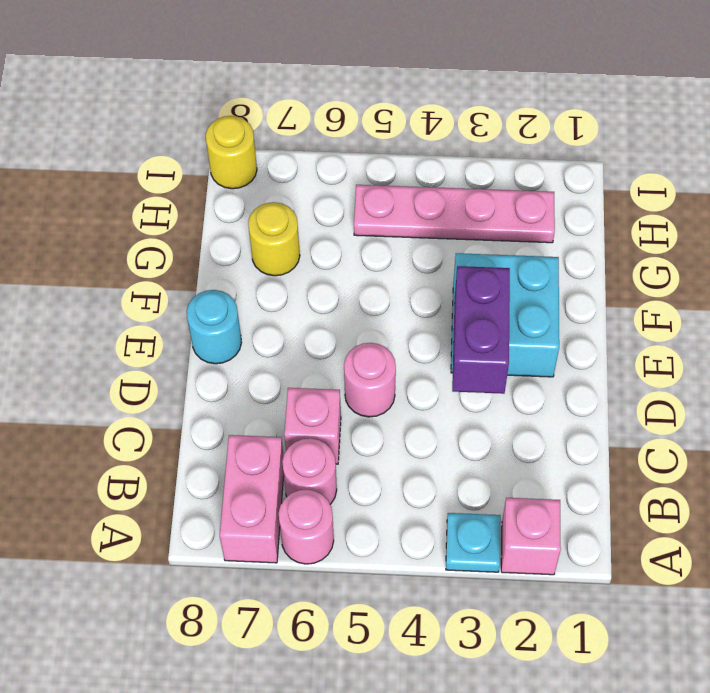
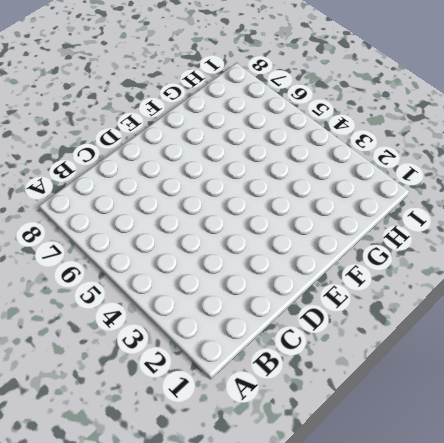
none -> pink 1x1 brick [501,498,561,575]
none -> cyan 1x1 plate [446,513,501,572]
none -> pink 1x1 round brick [279,489,334,564]

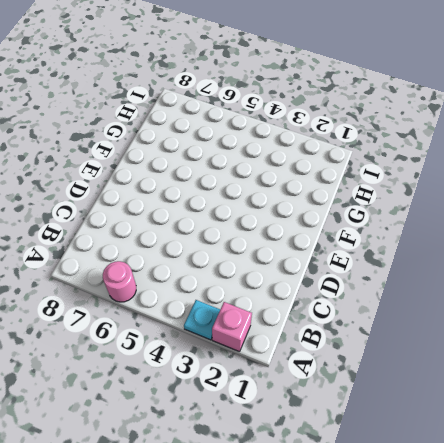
none -> pink 1x2 brick [220,435,284,563]
none -> pink 1x1 round brick [282,438,337,504]
none -> pink 1x1 brick [284,388,341,464]

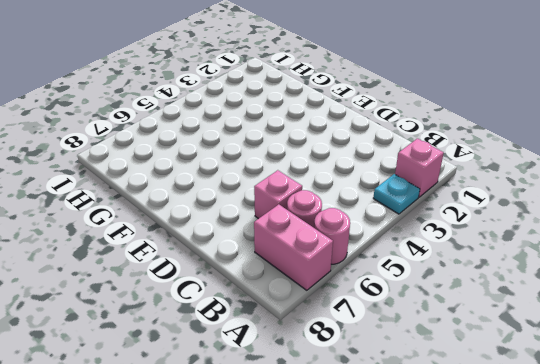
none -> pink 1x1 round brick [344,343,396,417]
none -> cyan 2x2 brick [451,253,559,377]
none -> cyan 1x1 round brick [187,290,242,364]

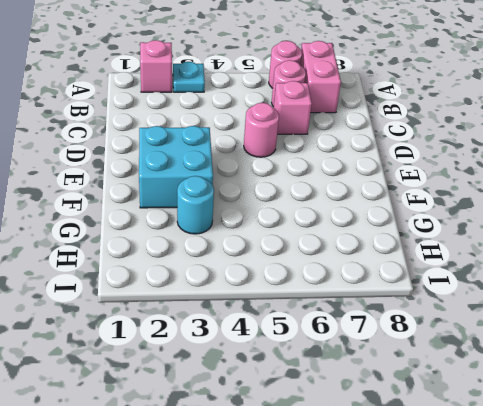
cyan 1x1 round brick [177,176,214,234] -> cyan 1x1 round brick moved to [187,290,242,364]
none -> yellow 1x1 round brick [248,202,300,276]
none -> pink 1x4 plate [354,185,555,243]
none -> yellow 1x1 round brick [206,116,257,189]

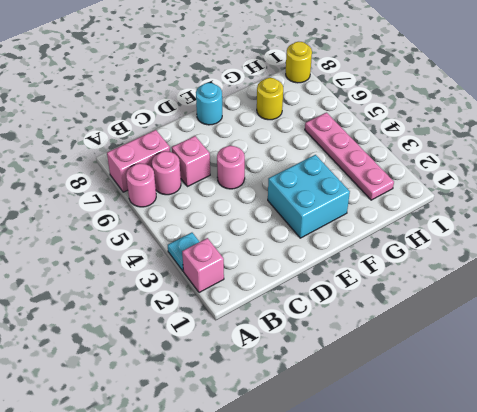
none -> purple 1x2 brick [452,266,510,394]

